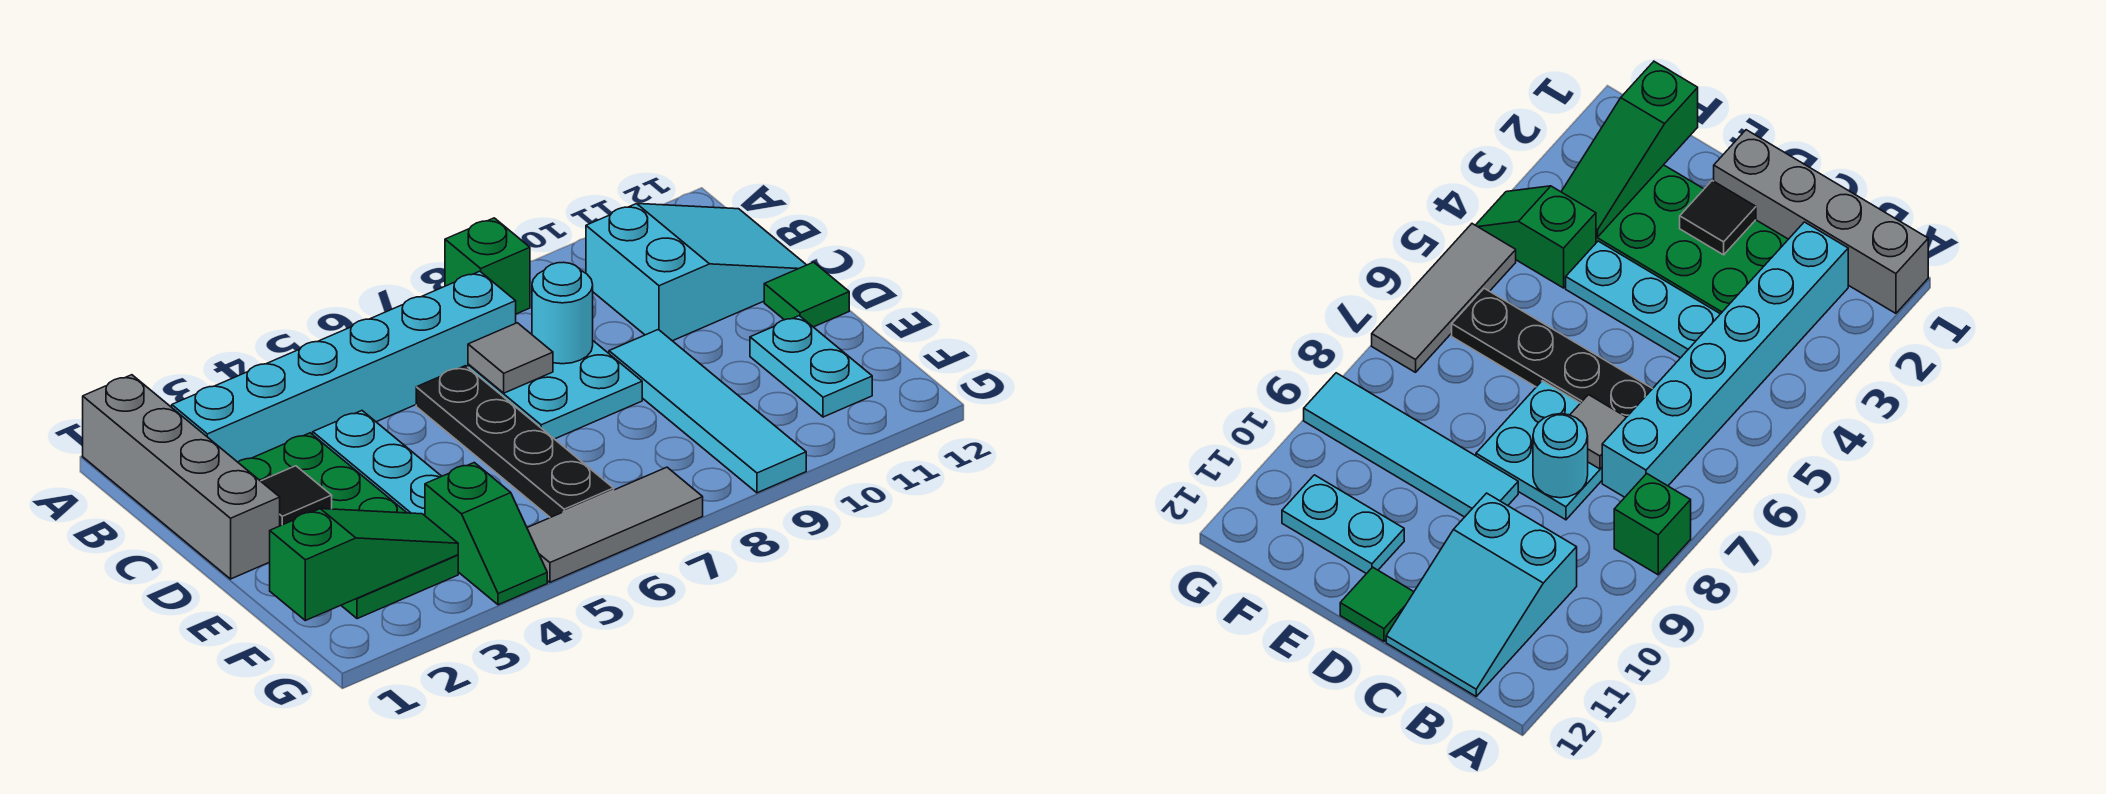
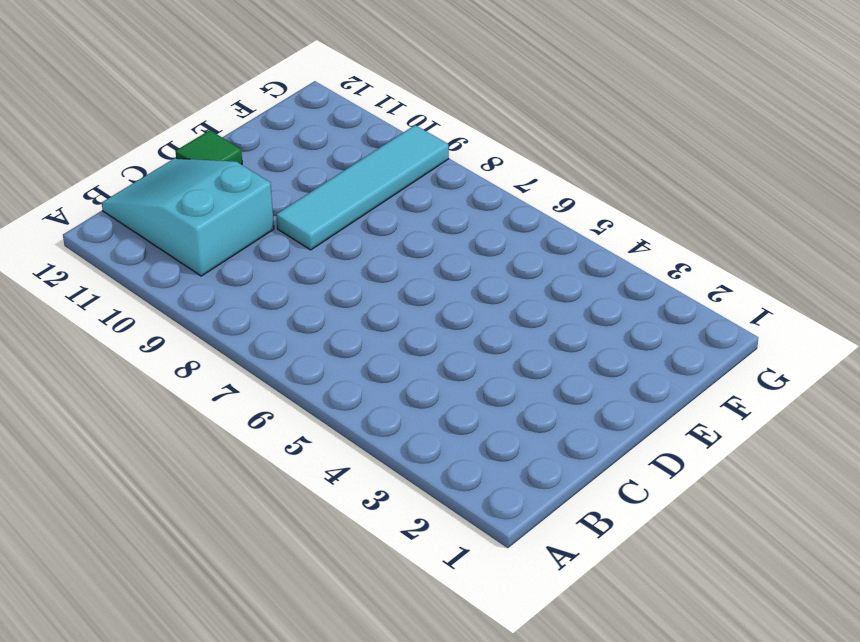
none -> grey 1x4 brick [83,375,280,579]
none -> green 1x1 brick [445,218,530,314]
none -> cyan 1x6 brick [172,271,516,462]

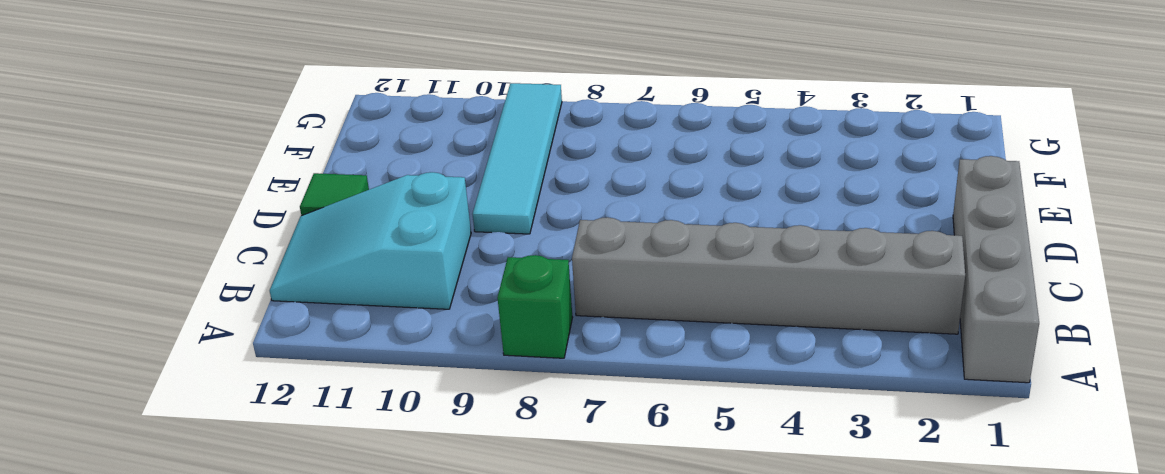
grey 1x6 brick [572,217,965,334] -> cyan 1x6 brick [172,271,516,462]
none -> green 2x4 plate [238,433,458,619]
none -> cyan 1x3 plate [313,411,442,515]
none -> black 1x4 plate [416,366,614,518]

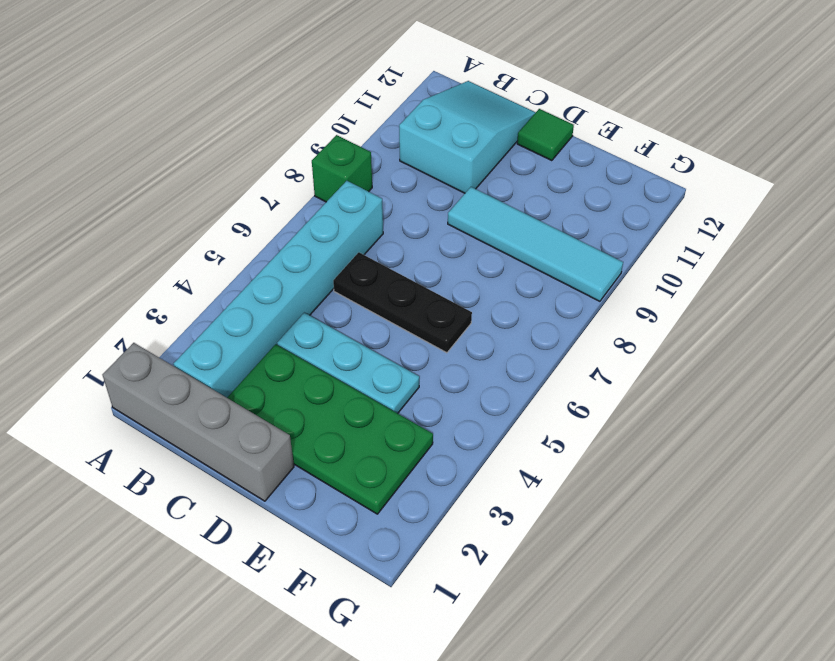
black 1x3 plate [333,252,472,353] -> black 1x4 plate [416,366,614,518]
none -> cyan 2x2 plate [468,341,642,439]
none -> cyan 1x2 plate [750,316,872,417]
none -> green 1x2 slope [425,463,547,605]

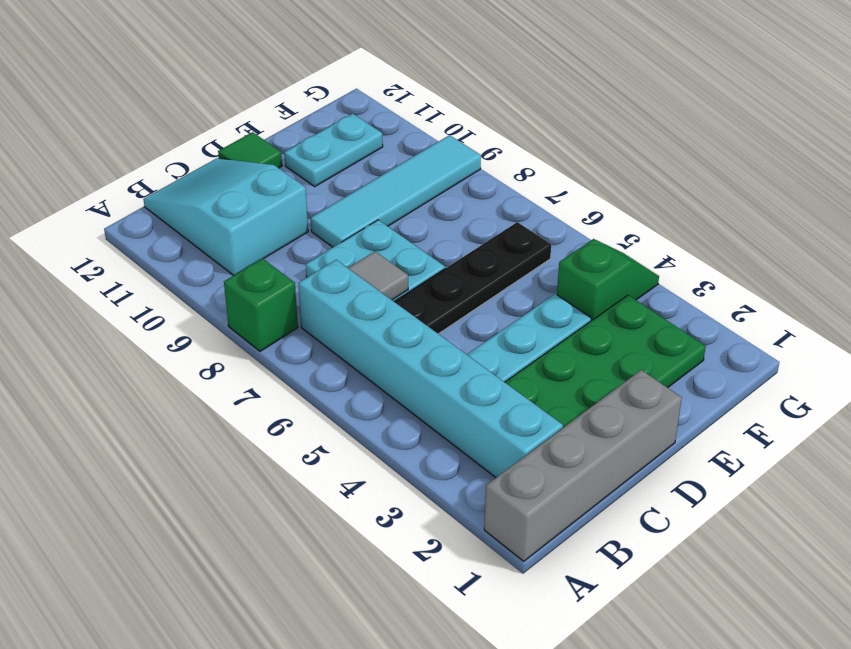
none -> grey 1x3 tile [527,467,703,582]
none -> cyan 1x1 round brick [532,262,593,364]
none -> black 1x1 tile [261,466,332,526]

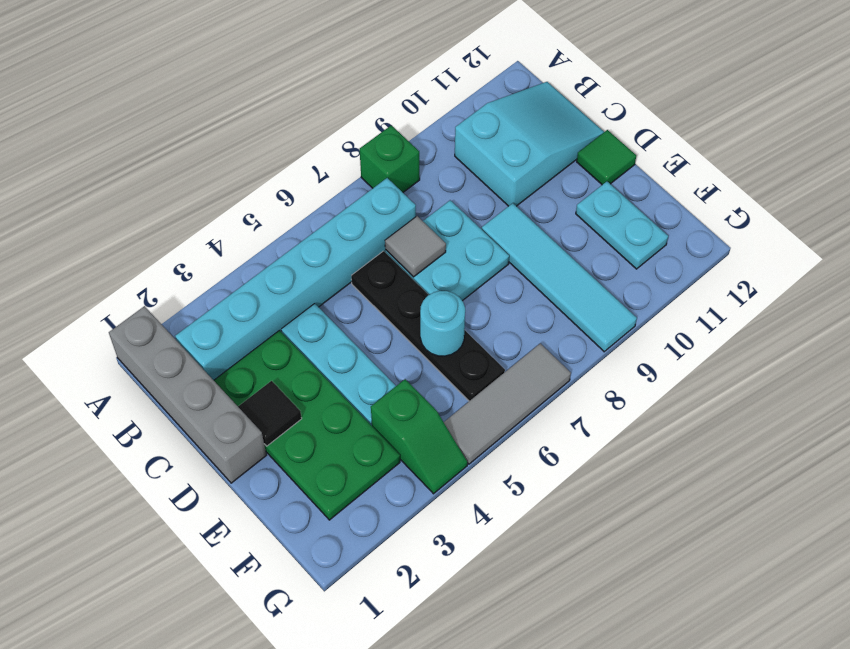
cyan 1x1 round brick [420,291,465,356] -> cyan 1x1 round brick moved to [532,262,593,364]
none -> green 1x3 slope [270,509,458,621]

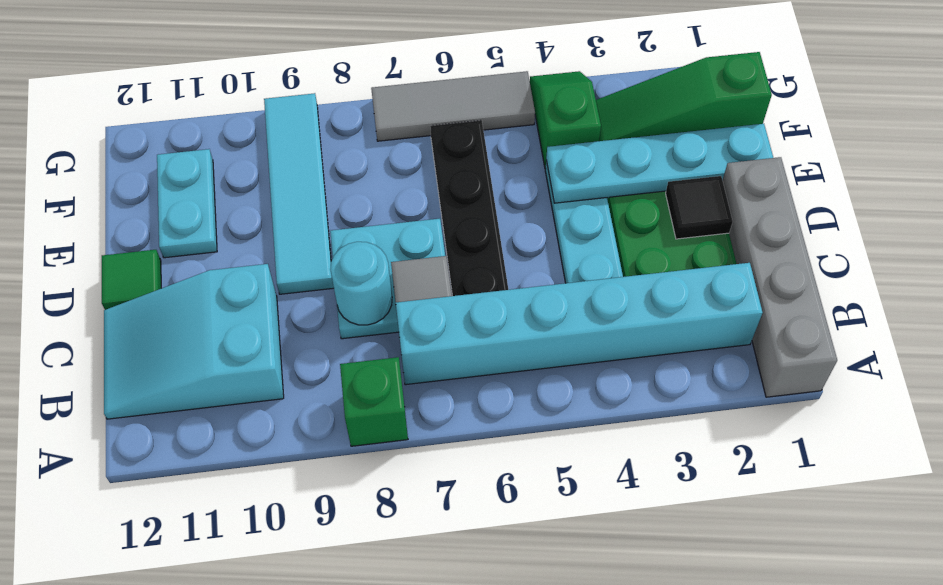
cyan 1x4 plate [546,124,773,203] -> none

